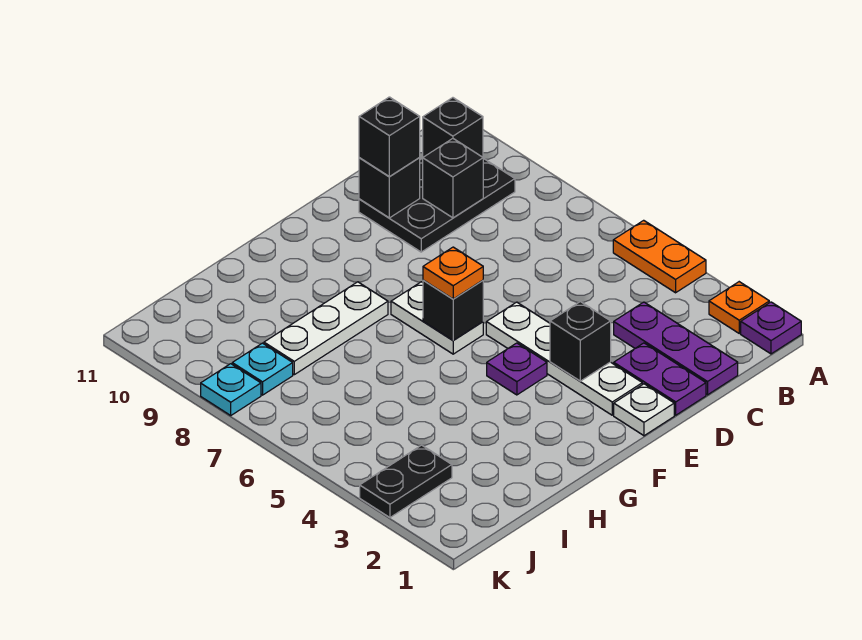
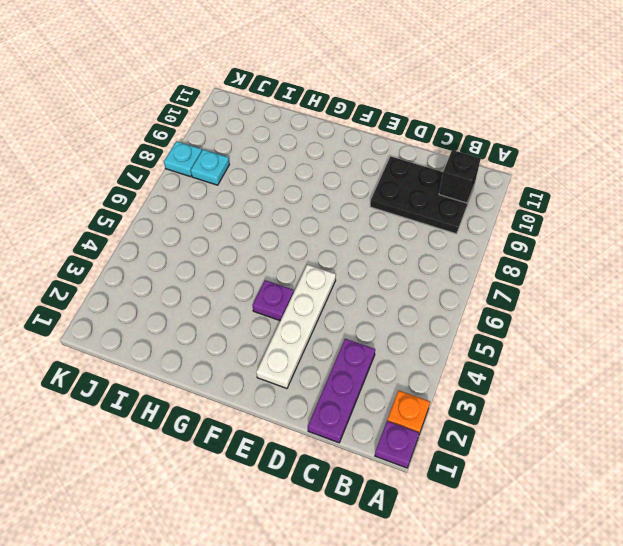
none -> orange 1x2 plate [613,220,706,293]
none -> purple 1x2 plate [614,343,706,415]
none -> white 1x1 plate [614,384,674,436]

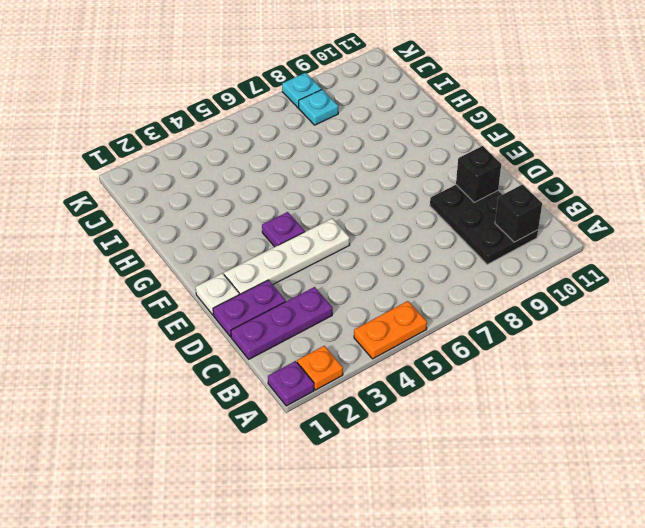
none -> white 1x2 plate [391,282,483,354]
none -> white 1x3 plate [264,282,388,375]
none -> black 1x2 plate [360,445,452,517]

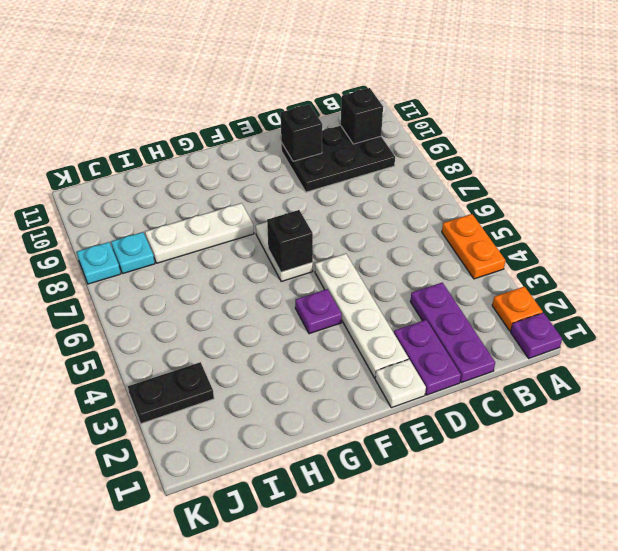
none -> black 1x1 brick [423,139,483,218]
none -> black 1x1 brick [550,302,611,381]
none -> black 1x1 brick [359,97,420,176]

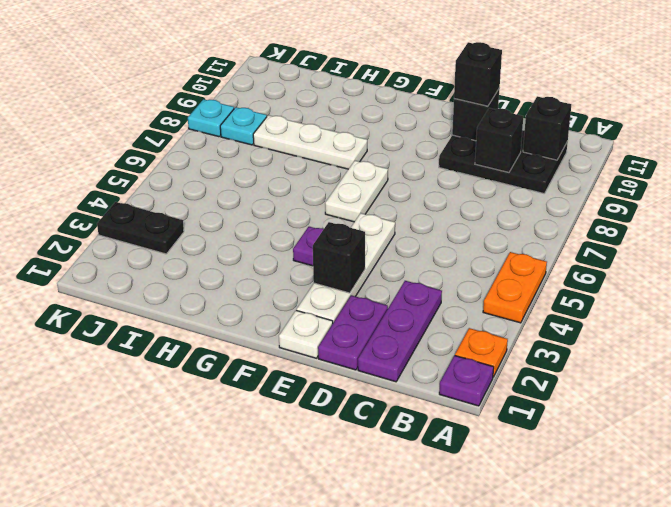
none -> black 1x1 brick [423,280,483,340]
none -> orange 1x1 plate [423,247,483,299]

